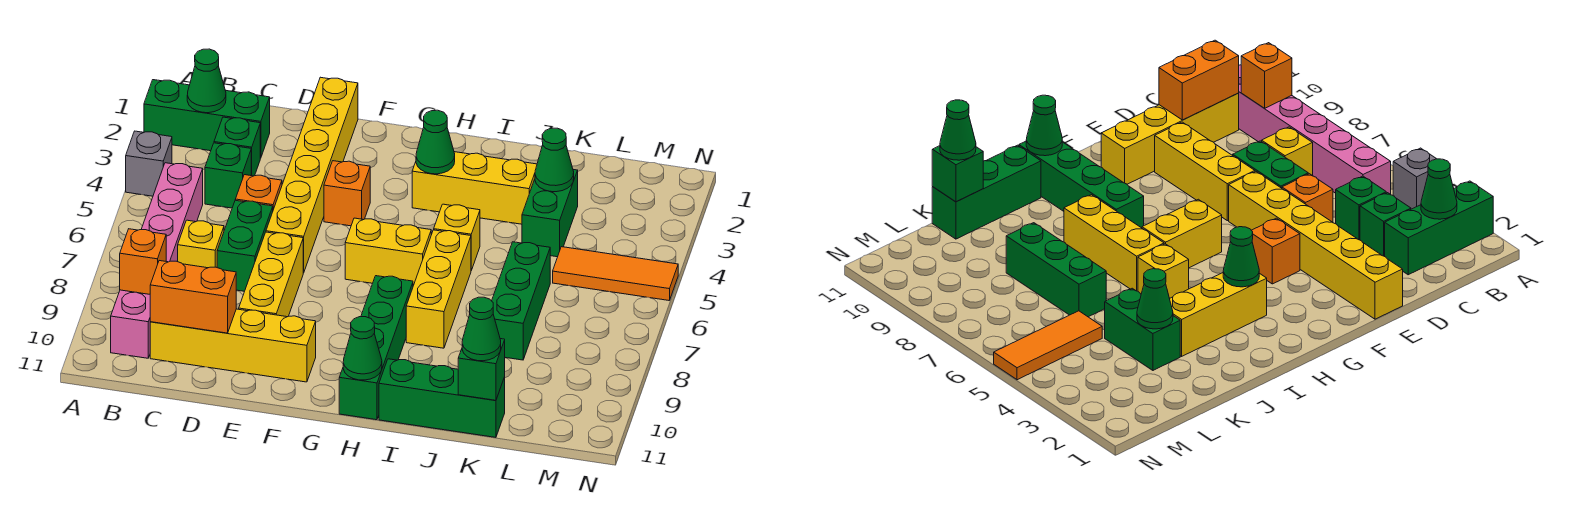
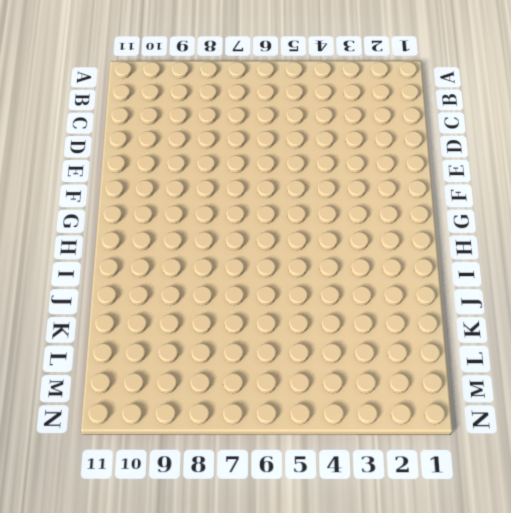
none -> green 1x3 brick [144,80,270,158]
none -> grey 1x1 brick [126,131,172,196]
none -> pink 1x6 brick [111,163,203,358]

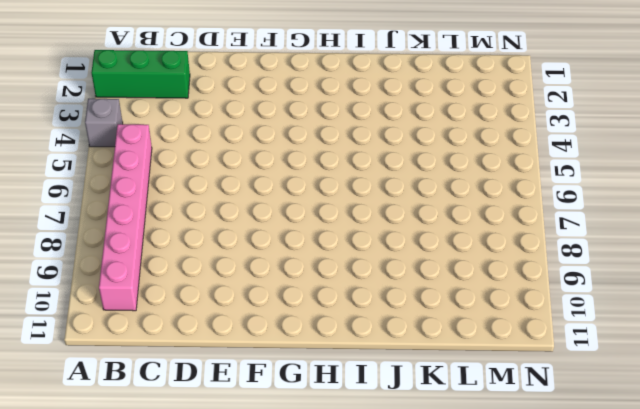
none -> green 1x1 brick [214,117,260,176]
none -> green 1x1 brick [205,143,251,208]
none -> yellow 1x1 brick [178,220,224,268]

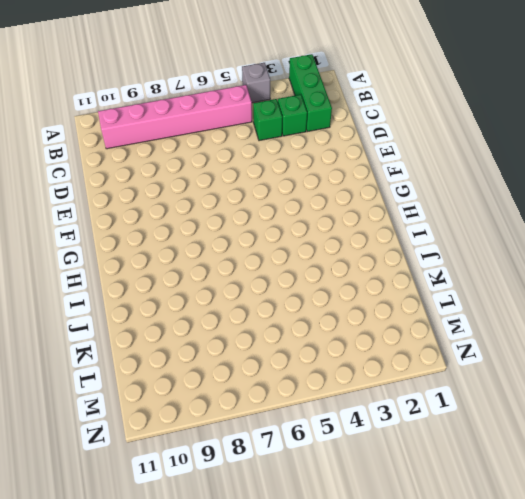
none -> yellow 1x1 brick [178,220,224,268]
none -> yellow 1x4 brick [150,309,316,382]
none -> orange 1x1 brick [235,175,282,209]

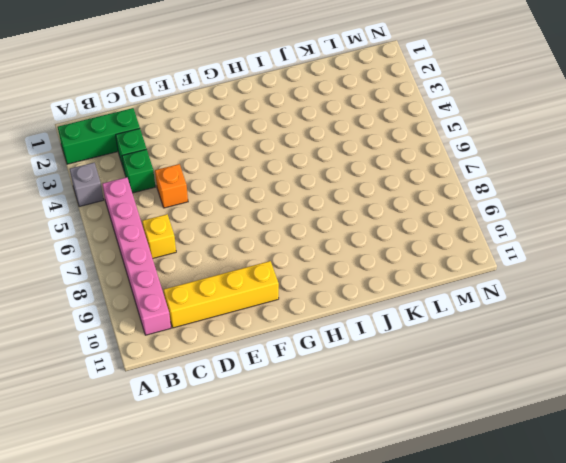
none -> green 1x2 brick [217,200,273,291]
none -> yellow 1x6 brick [266,77,358,273]
none -> yellow 1x3 brick [239,232,303,317]

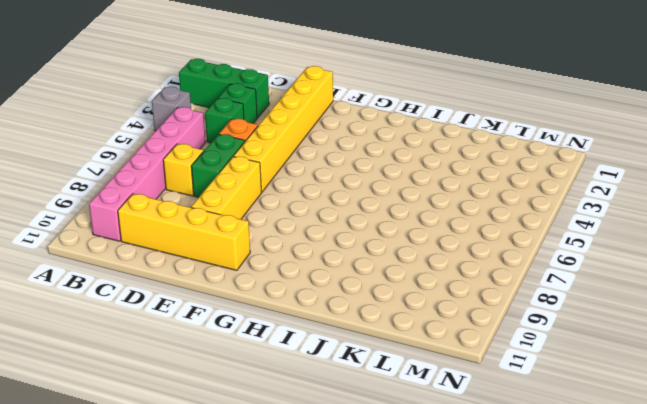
none -> orange 1x1 brick [324,161,370,226]
none -> yellow 1x2 brick [345,218,431,286]
none -> yellow 1x3 brick [412,152,537,224]

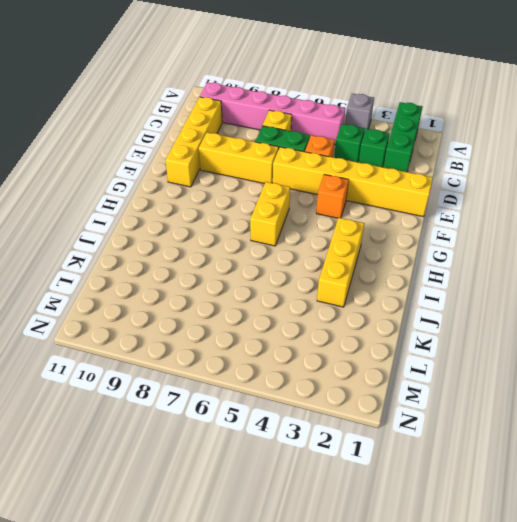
none -> green 1x4 brick [339,276,413,420]
none -> yellow 1x1 brick [434,204,480,270]
none -> yellow 1x3 brick [406,230,471,348]

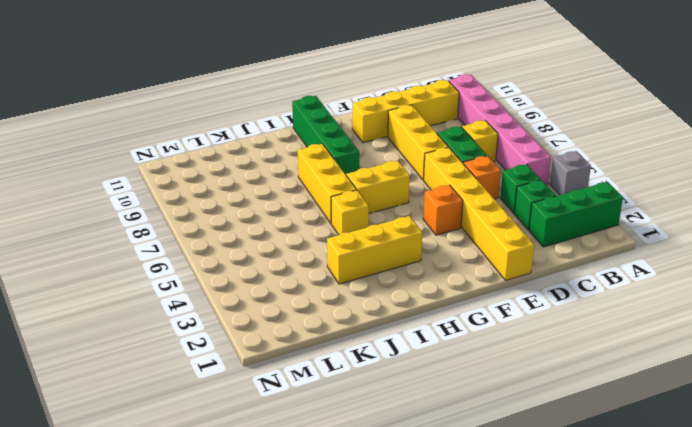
none -> green 1x3 brick [379,359,505,437]
none -> green 1x2 brick [522,169,578,257]
none -> green 1x3 brick [492,242,550,360]

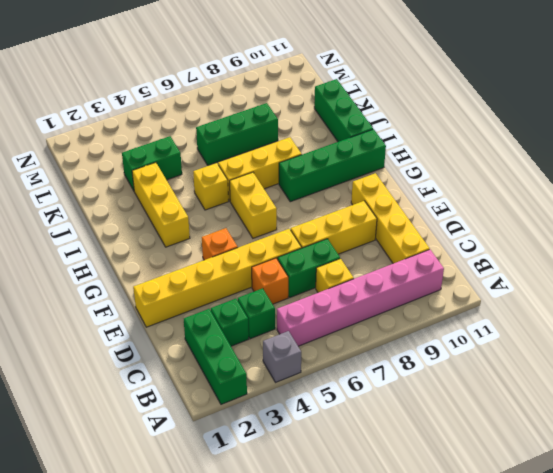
none -> orange 1x3 tile [553,247,678,300]
none -> green 1x1 cone [187,49,226,113]
none -> orange 1x1 brick [120,229,166,294]

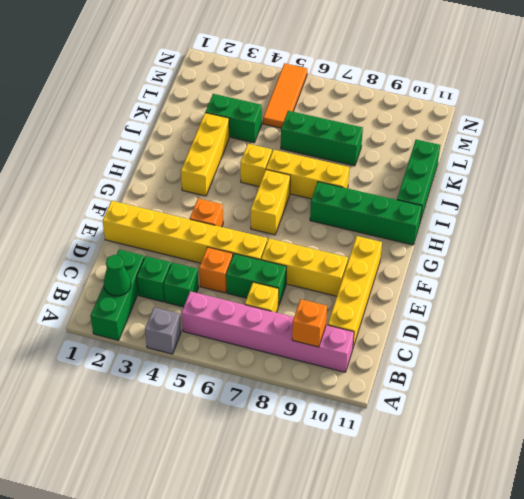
none -> orange 1x2 brick [150,261,237,333]
none -> green 1x1 cone [416,110,455,174]
none -> green 1x1 cone [343,317,382,380]

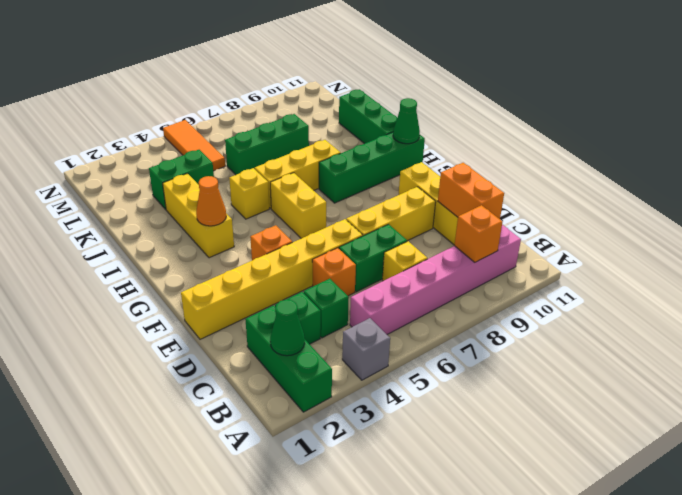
orange 1x1 cone [196,176,226,226] -> green 1x1 cone [416,110,455,174]
none -> green 1x1 cone [535,128,574,192]
none -> green 1x1 brick [458,339,505,400]
none -> green 1x1 cone [462,297,501,361]

